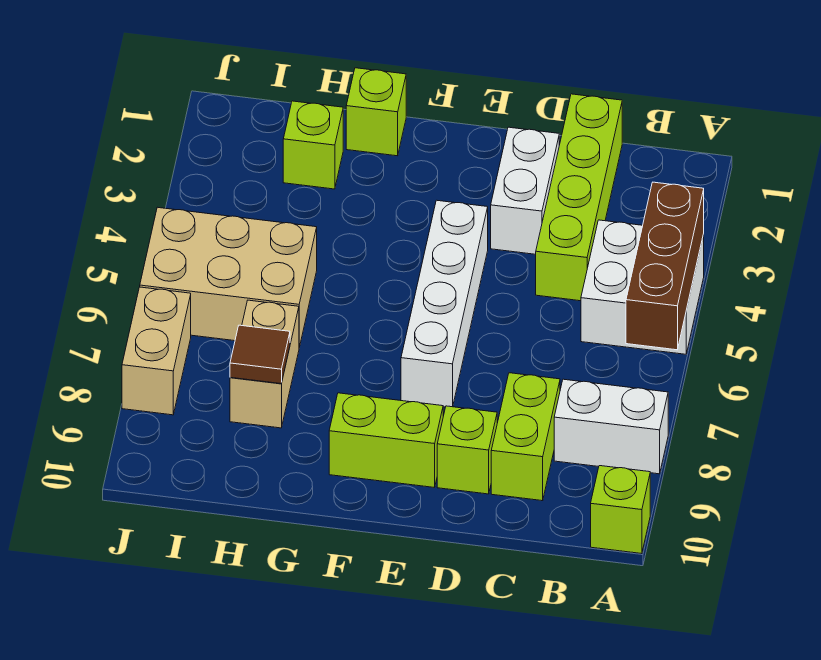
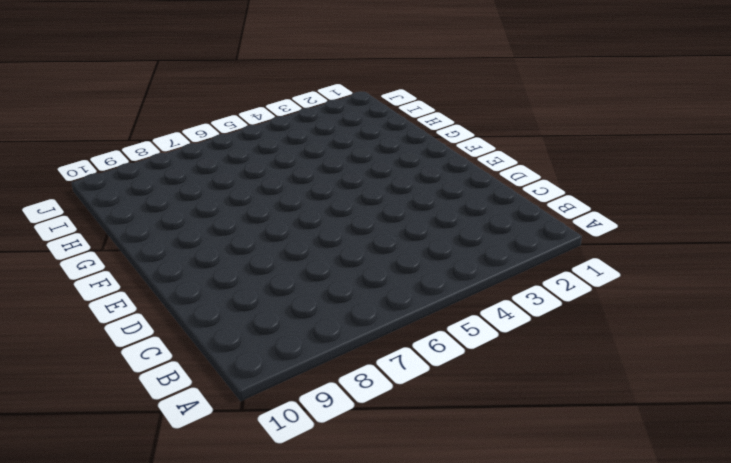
none -> white 2x2 brick [581,220,704,354]
none -> white 1x2 brick [554,379,668,474]
none -> lime 1x1 brick [591,466,650,554]

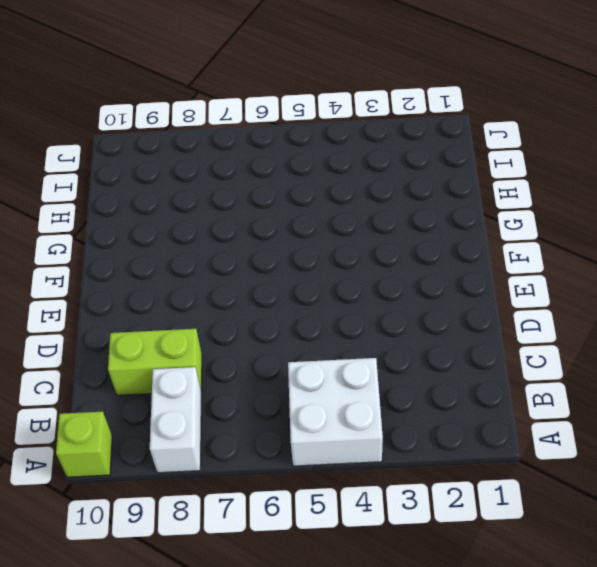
none -> lime 1x4 brick [536,94,622,301]
none -> white 1x2 brick [491,127,559,254]
none -> lime 1x1 brick [437,406,497,494]

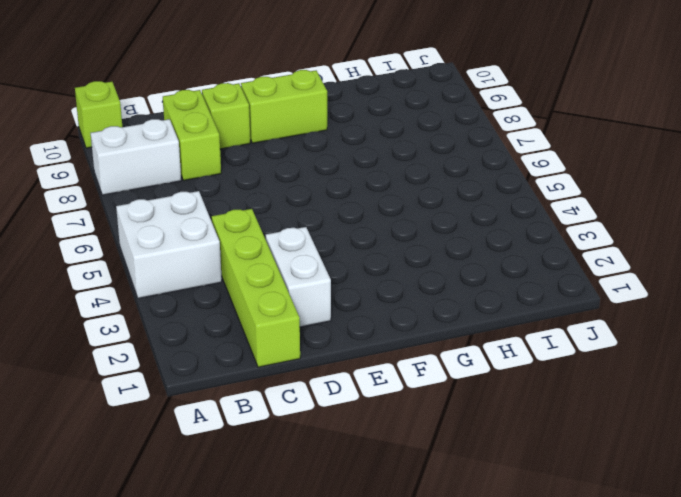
none -> white 1x4 brick [401,200,488,407]
none -> lime 1x1 brick [346,68,406,156]
none -> lime 1x1 brick [283,101,343,189]

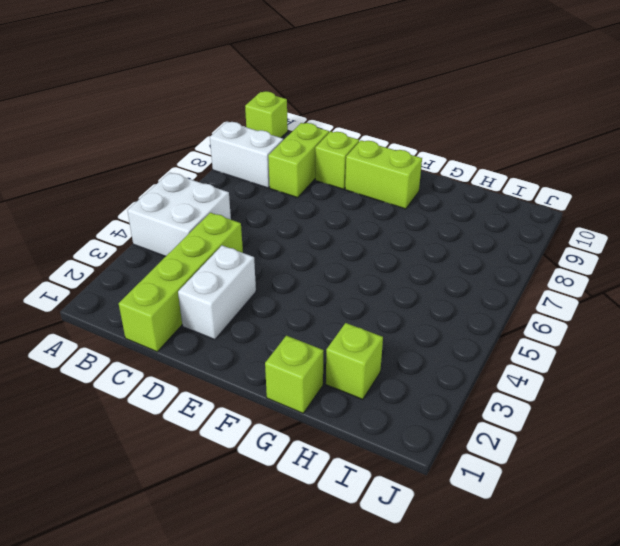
none -> white 1x4 brick [401,200,488,407]
none -> tan 2x3 brick [140,207,317,347]
none -> tan 1x2 brick [230,300,299,428]

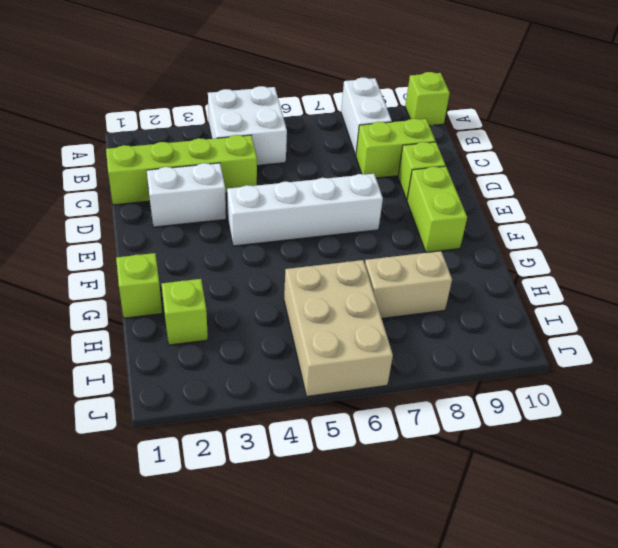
none -> tan 1x2 brick [122,287,191,415]
none -> brown 1x3 brick [626,182,704,350]
none -> brown 1x1 tile [230,325,290,384]

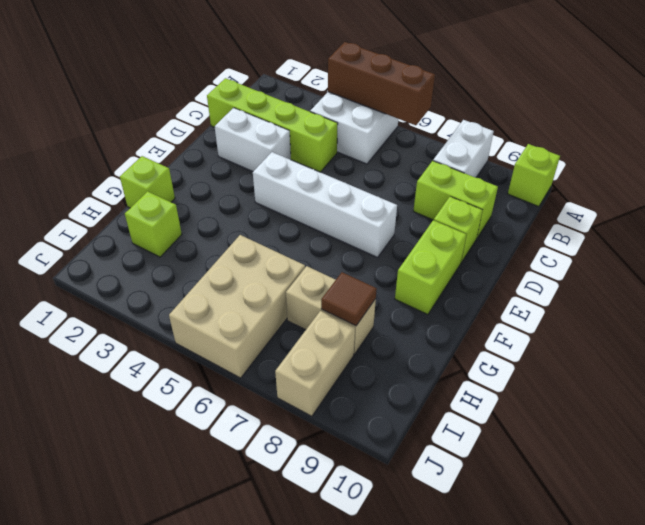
tan 1x2 brick [275,311,355,416] -> tan 1x2 brick turned to [122,287,191,415]

